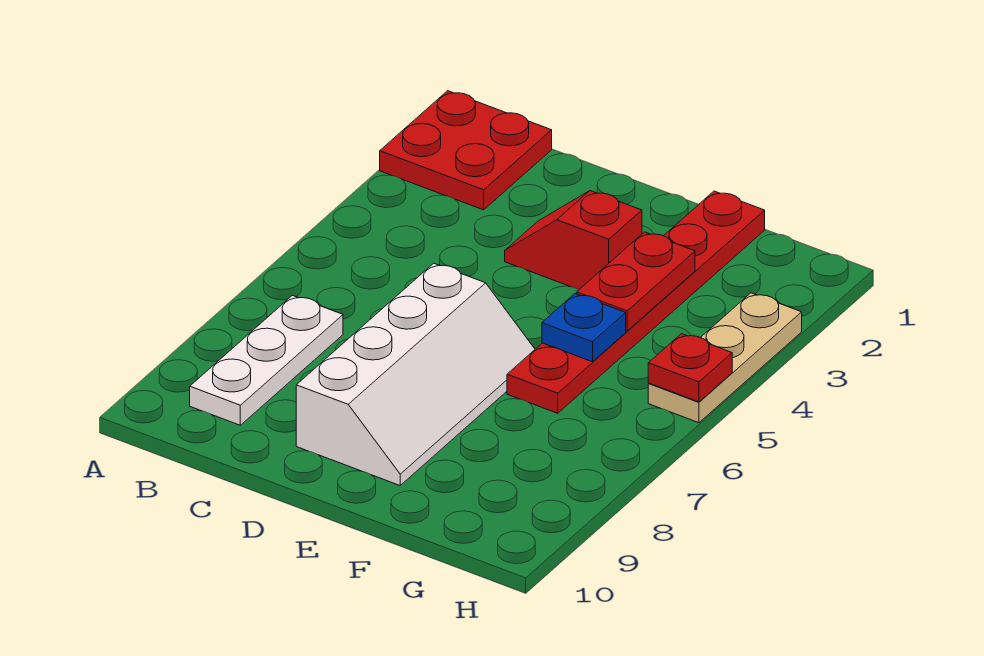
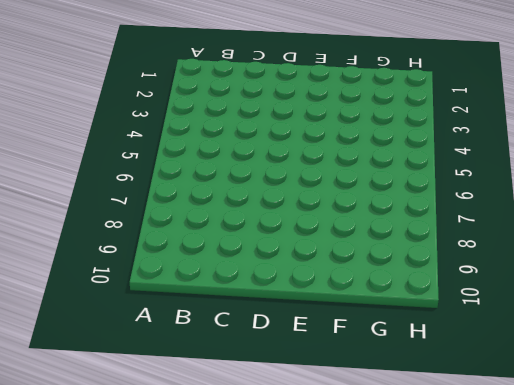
none -> red 2x2 plate [380,91,552,210]
none -> white 1x3 plate [190,296,343,425]

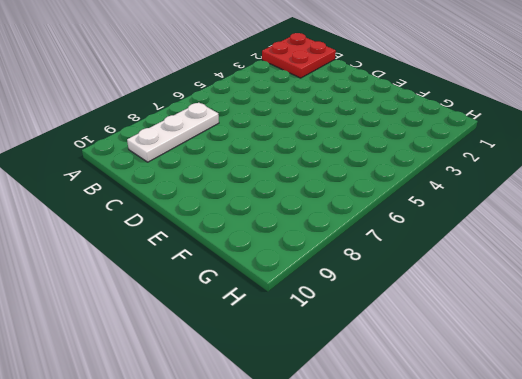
none -> red 1x2 slope [505,191,642,289]
none -> white 2x4 slope [296,263,535,485]

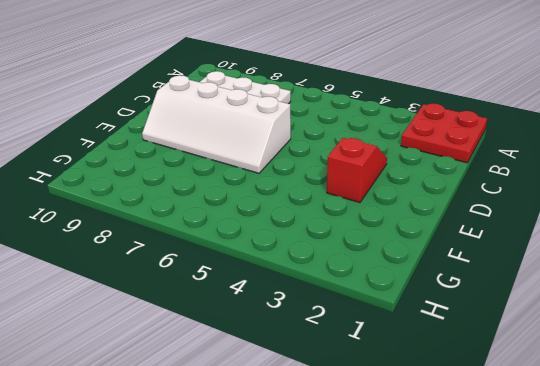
none -> red 1x6 plate [507,191,765,413]
none -> tan 1x3 plate [648,293,802,423]

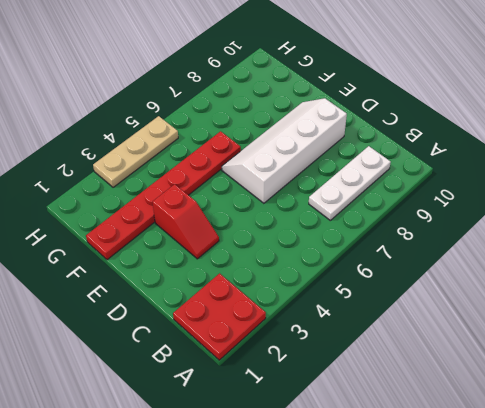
none -> red 1x2 plate [577,232,695,331]
none -> blue 1x1 plate [542,294,626,362]

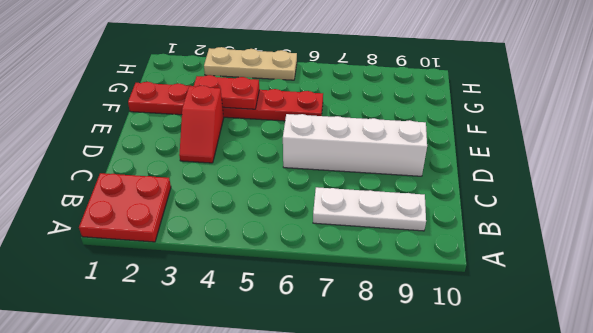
none -> blue 1x1 plate [542,294,626,362]
none -> red 1x1 plate [648,334,732,402]

